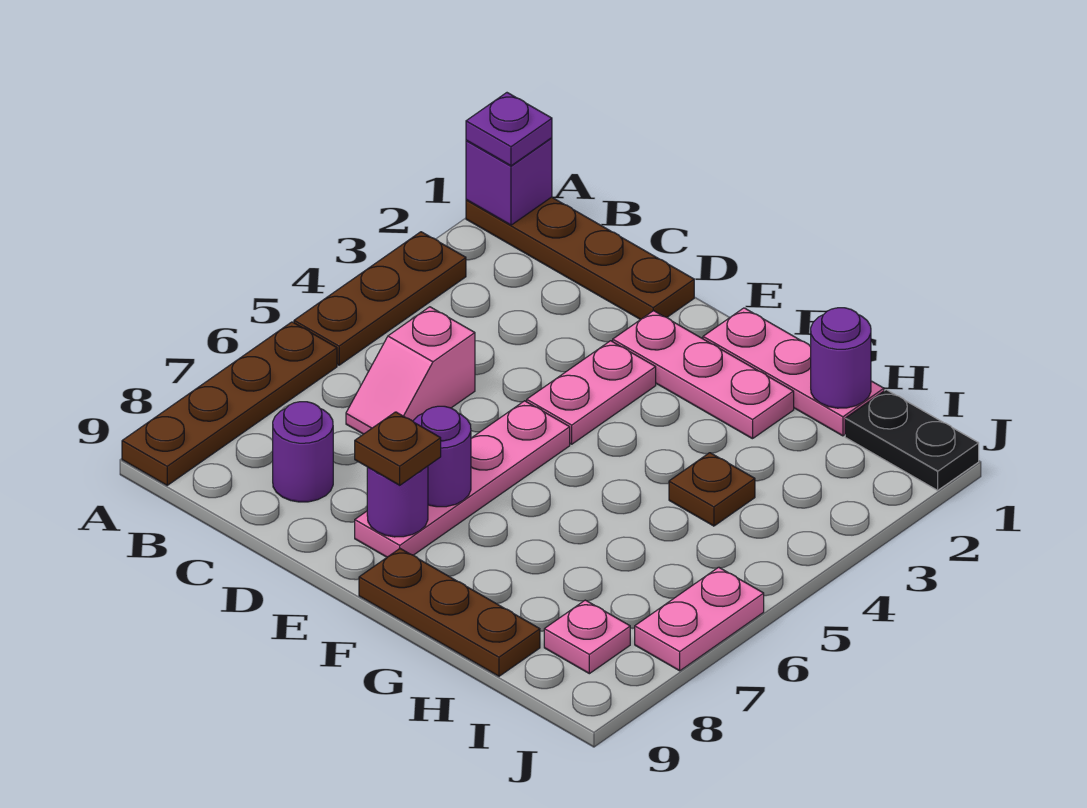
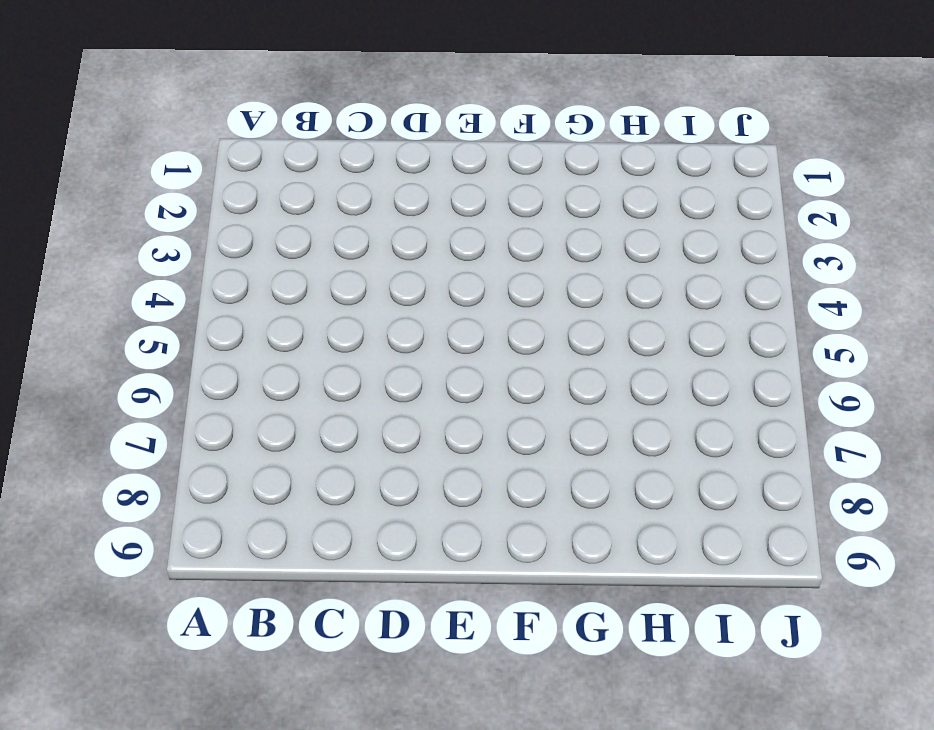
none -> brown 1x4 plate [466,197,694,320]
none -> brown 1x3 plate [294,232,466,365]
none -> brown 1x4 plate [122,322,337,485]

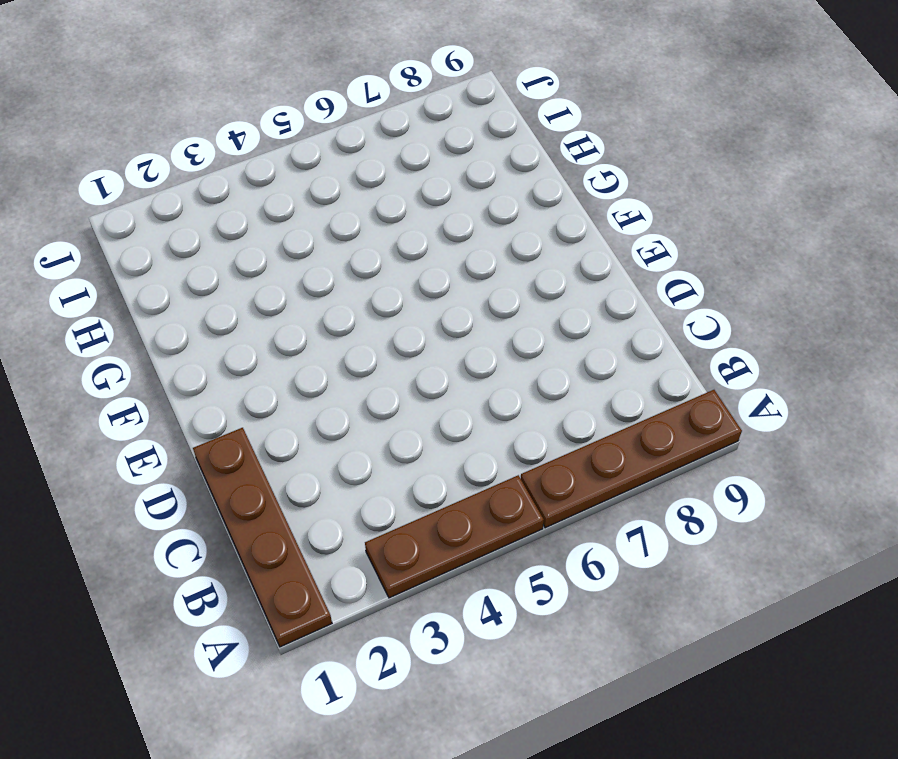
none -> pink 1x2 slope [346,307,475,434]
none -> purple 1x1 round brick [273,402,333,502]
none -> pink 1x3 plate [613,311,794,439]

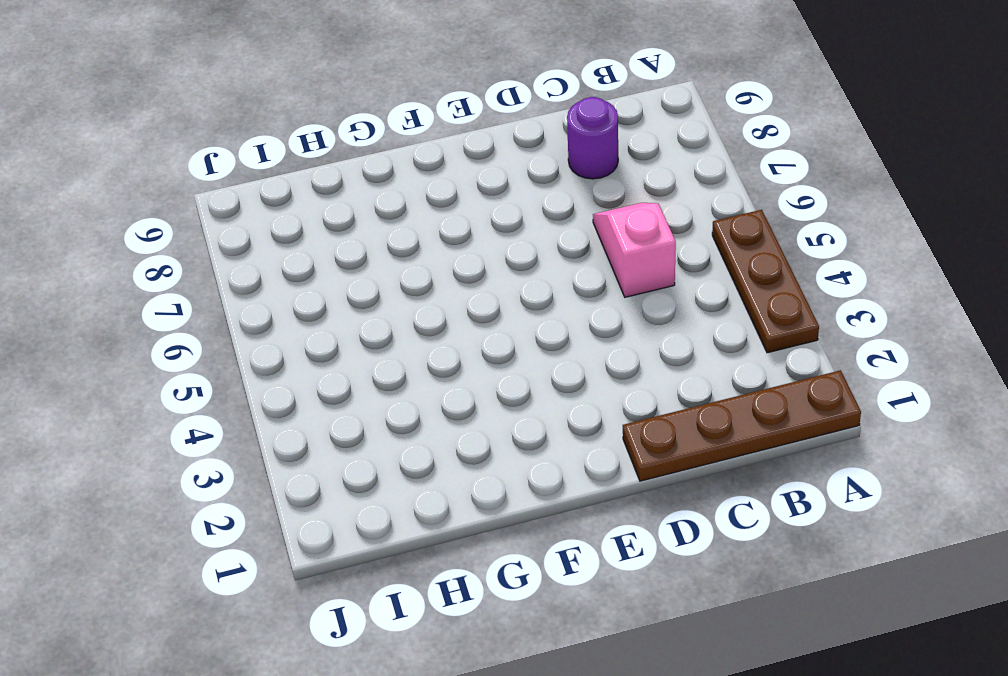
none -> brown 1x4 plate [122,322,337,485]
none -> pink 1x3 plate [613,311,794,439]
none -> pink 1x2 plate [527,341,656,444]

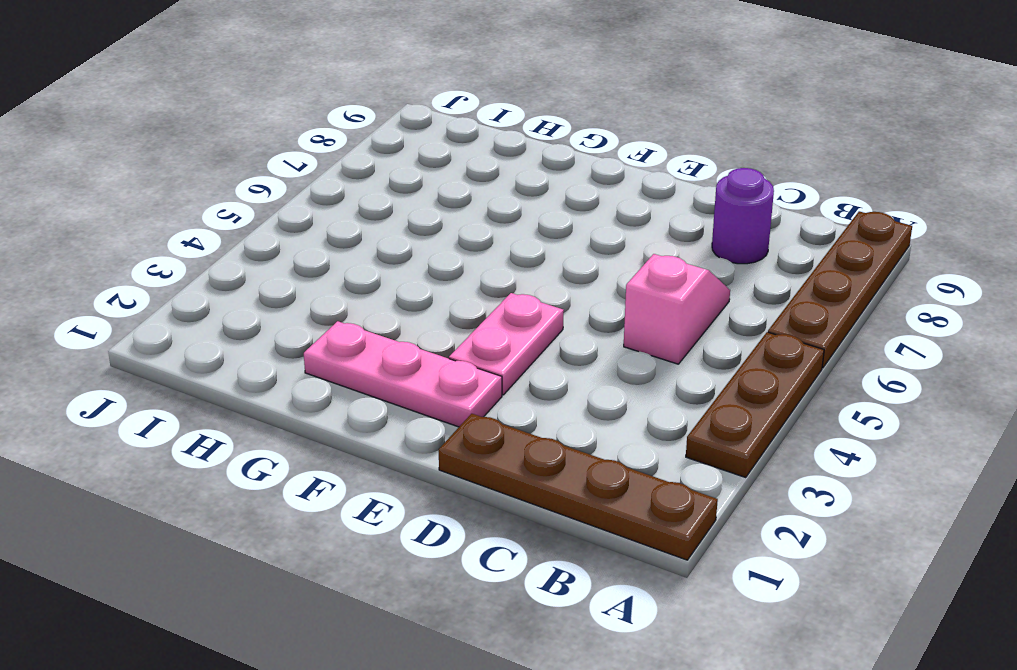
none -> pink 1x4 plate [355,401,570,557]
none -> pink 1x3 plate [703,308,884,436]
none -> brown 1x3 plate [359,549,540,676]

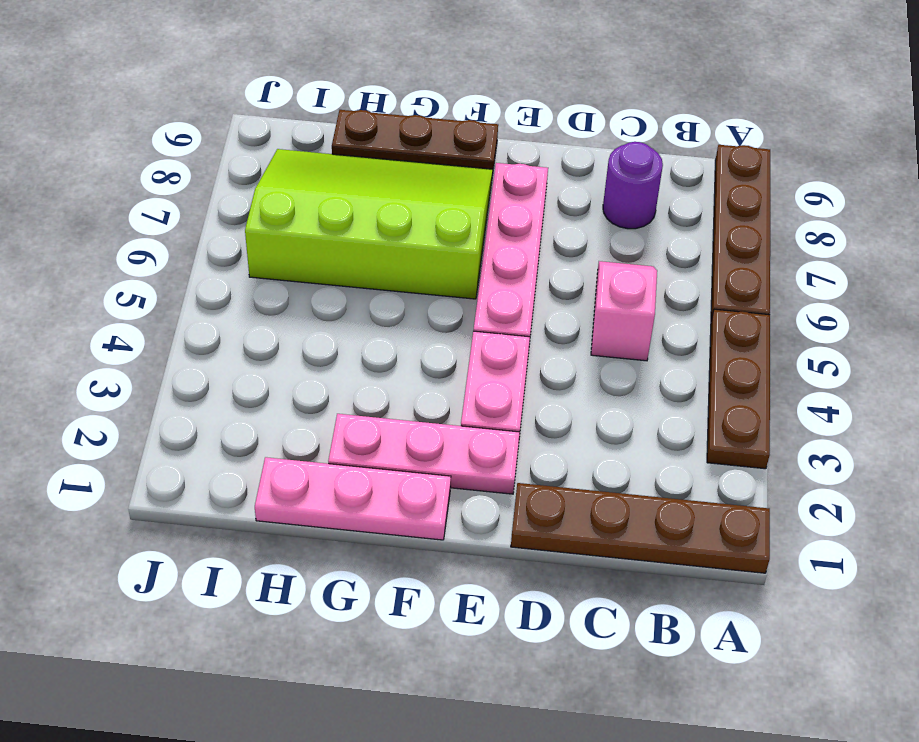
lime 3x4 slope [245,149,493,299] -> pink 1x1 plate [544,600,630,674]
none -> brown 1x1 plate [669,453,755,526]
none -> black 1x2 plate [845,390,979,490]
none -> pink 1x2 plate [635,567,764,671]

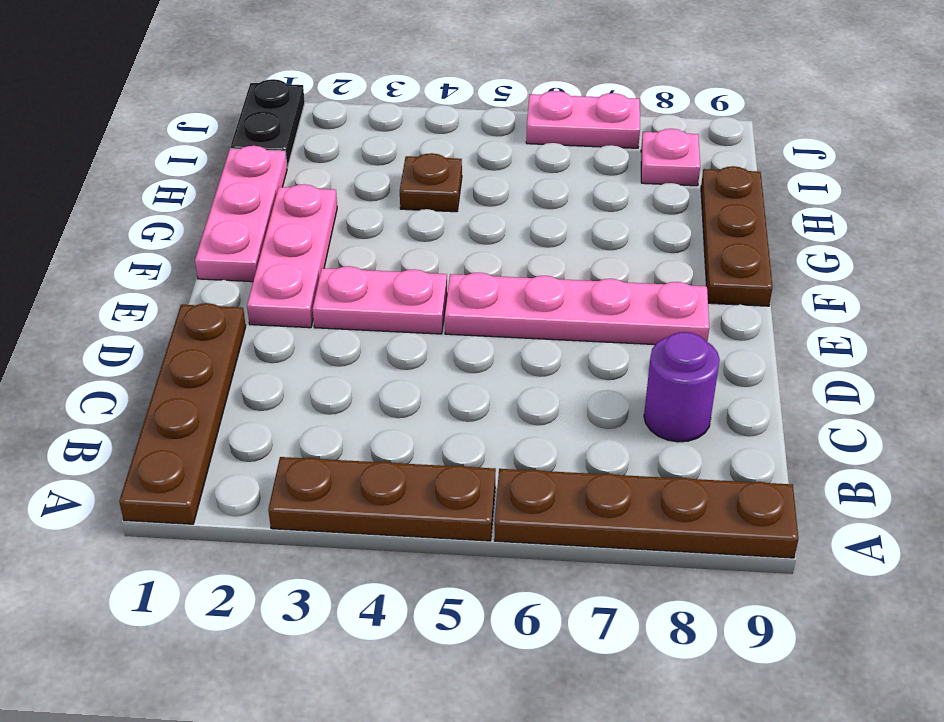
none -> pink 1x2 slope [346,307,475,434]
none -> purple 1x1 brick [466,138,552,225]
none -> purple 1x1 round brick [413,406,471,507]

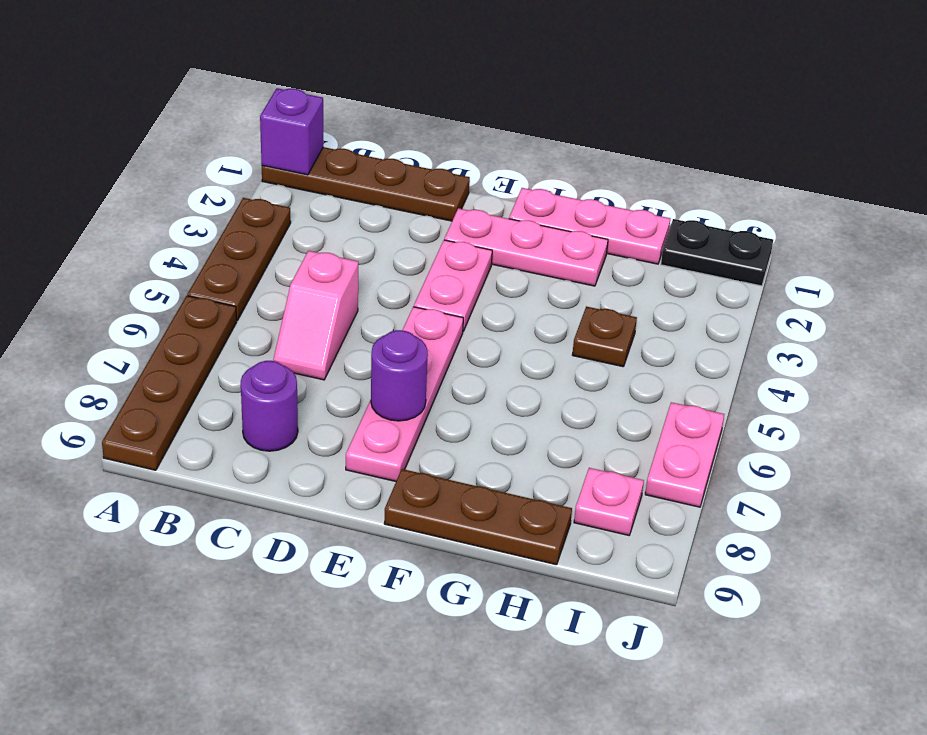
none -> purple 1x1 round brick [367,466,428,537]
none -> purple 1x1 round brick [811,308,871,408]
none -> purple 1x1 plate [466,93,552,166]

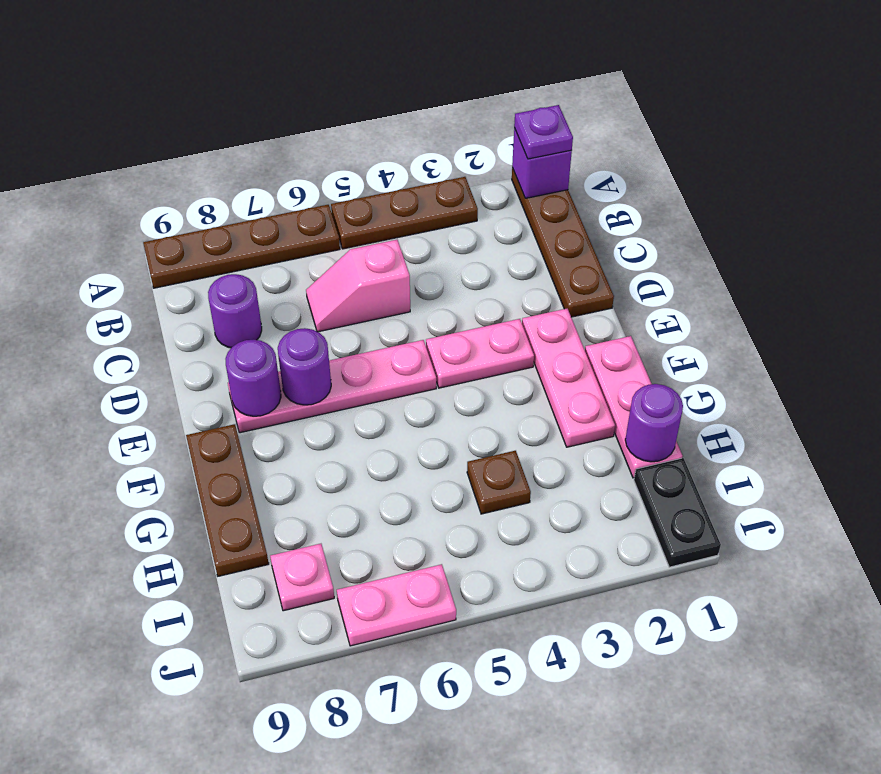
none -> brown 1x1 plate [355,412,441,485]

